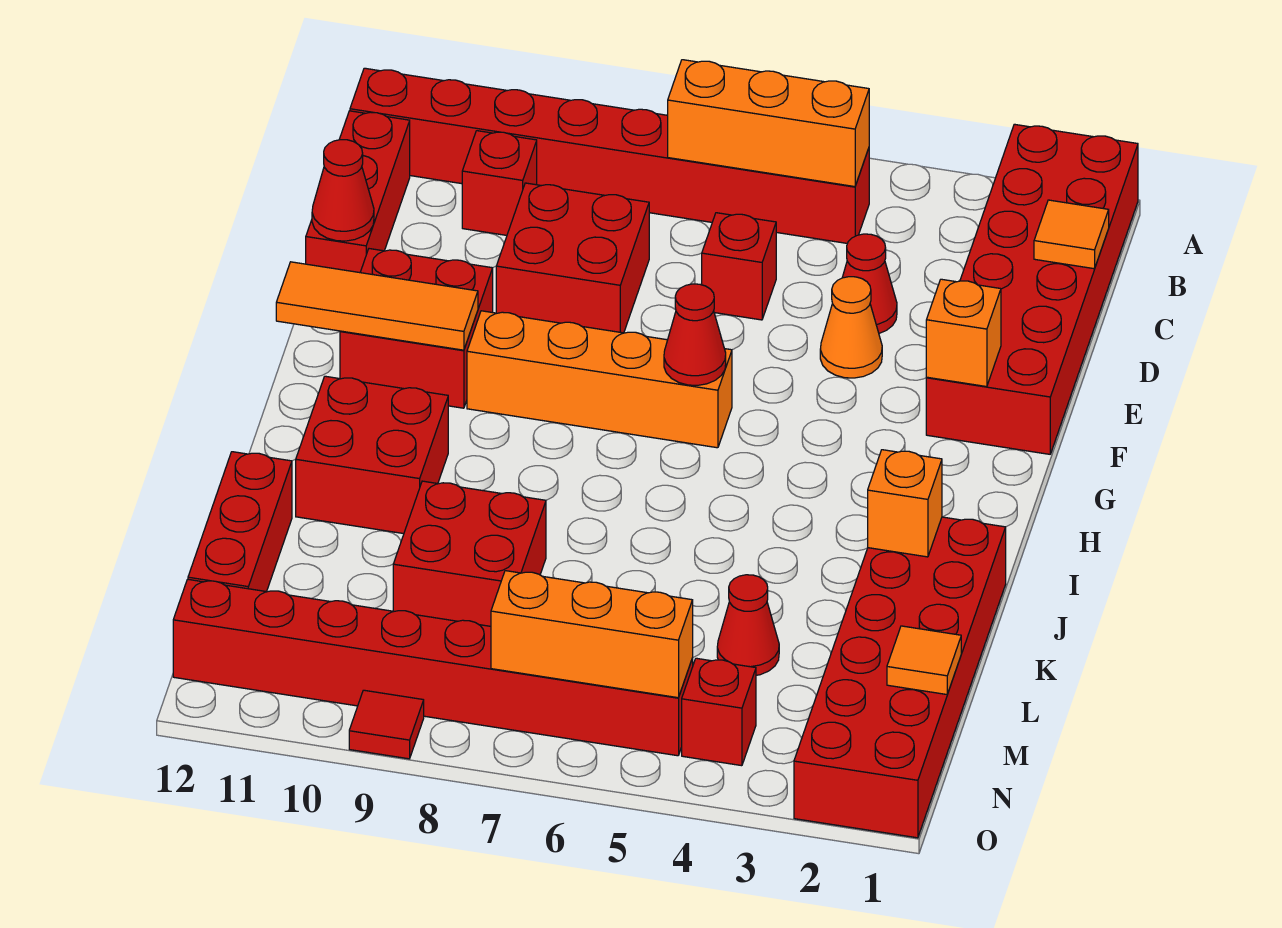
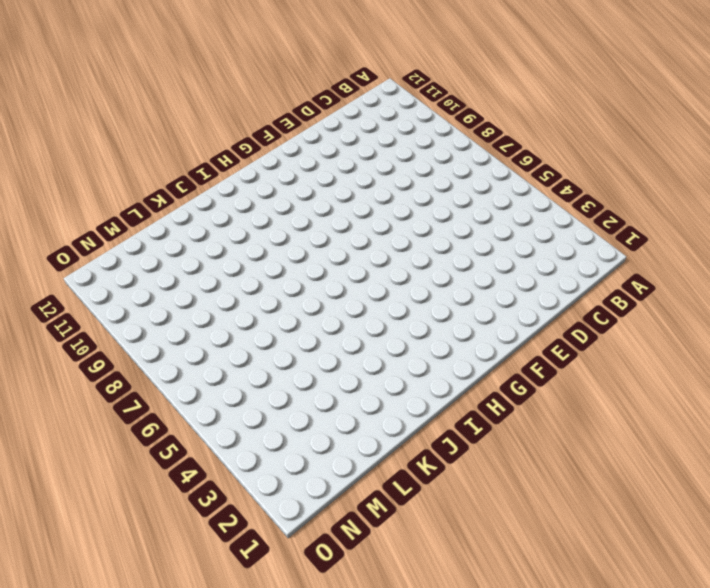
none -> red 2x6 brick [926,124,1138,454]
none -> red 1x8 brick [350,68,869,243]
none -> red 1x1 brick [462,131,537,235]

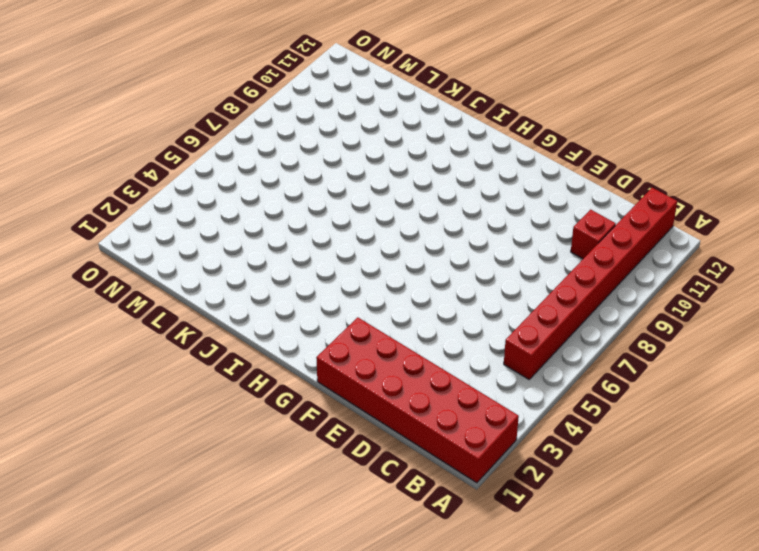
none -> red 1x3 brick [306,111,410,273]
none -> red 1x1 cone [842,234,897,333]
none -> red 1x1 brick [702,213,776,320]

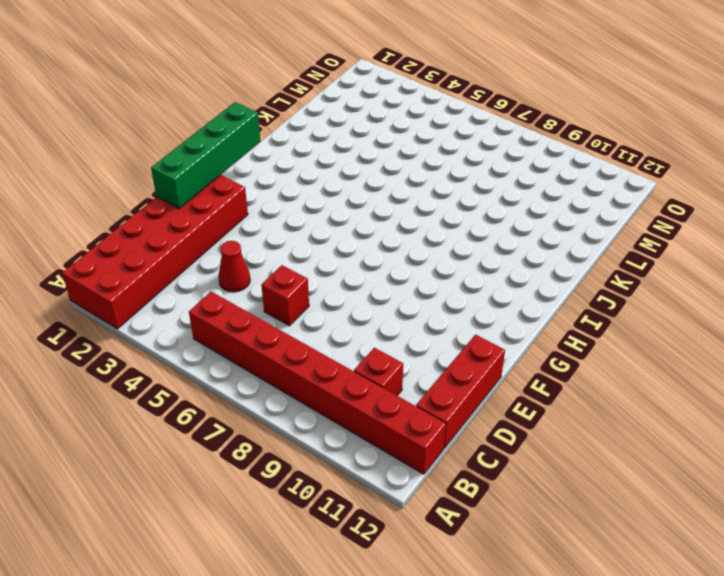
green 1x4 brick [151,102,261,208] -> none
none -> red 2x2 brick [496,183,649,333]
none -> orange 1x1 cone [820,277,882,378]
none -> red 2x2 brick [340,249,493,408]

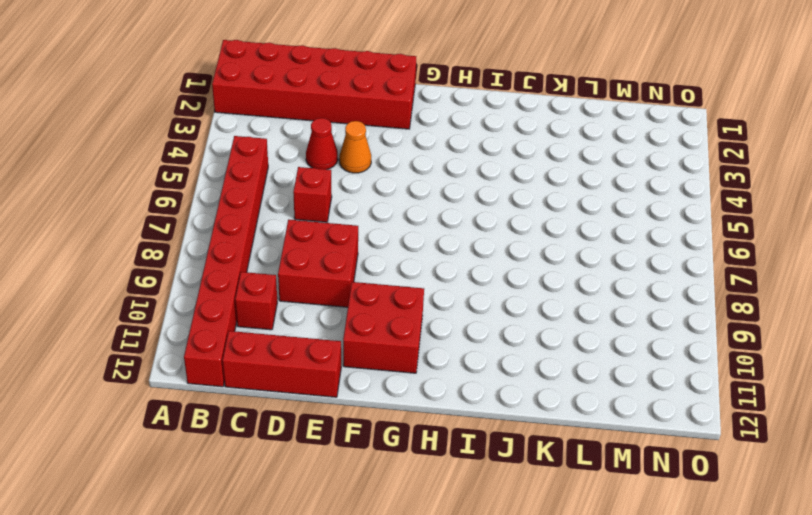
none -> orange 1x4 brick [467,311,732,448]
none -> red 2x2 brick [296,376,448,534]
none -> red 2x6 brick [794,517,1006,838]

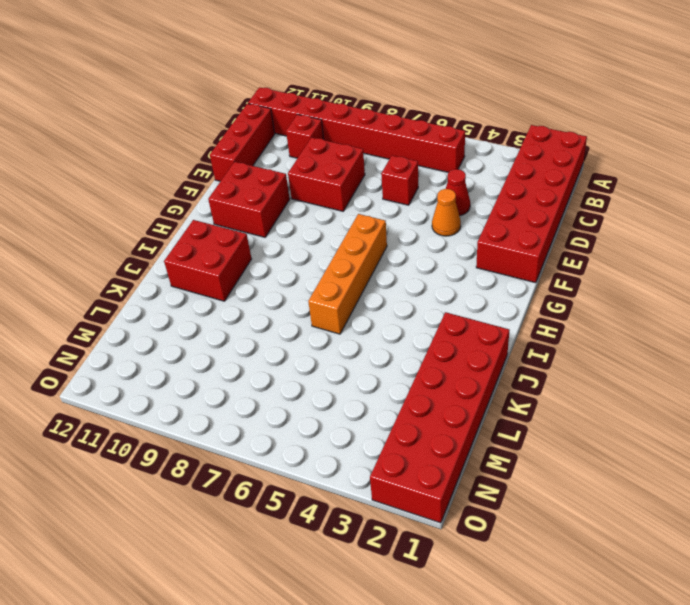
orange 1x4 brick [308,214,387,334] -> orange 1x4 brick turned to [467,311,732,448]
none -> red 2x2 brick [393,481,546,626]
none -> red 1x3 brick [188,452,292,592]
none -> red 1x1 cone [717,575,779,675]

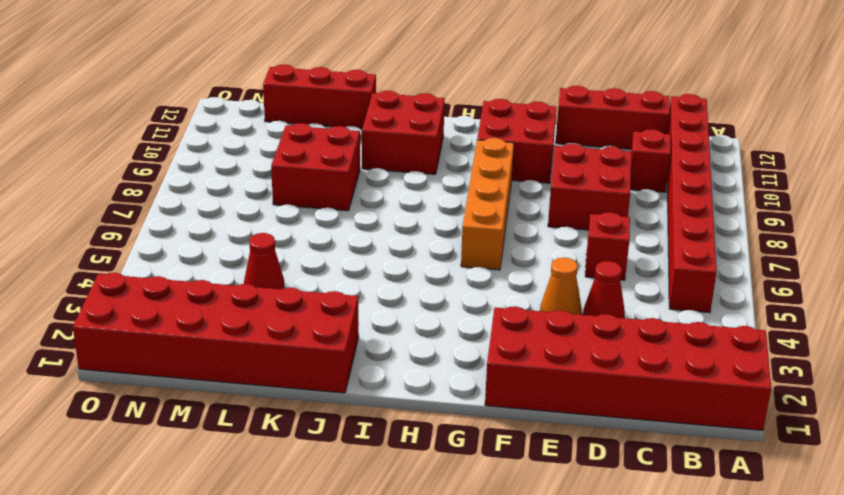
none -> red 1x1 brick [682,658,756,766]
none -> red 1x8 brick [173,579,693,756]
none -> red 1x1 tile [349,690,424,759]

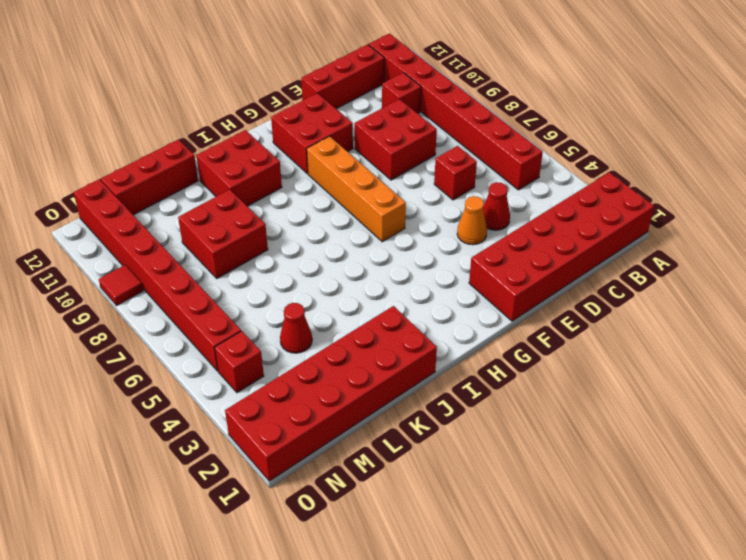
none -> orange 1x3 brick [668,60,869,187]
none -> orange 1x1 tile [1034,200,1109,269]
none -> red 1x1 cone [312,140,374,241]

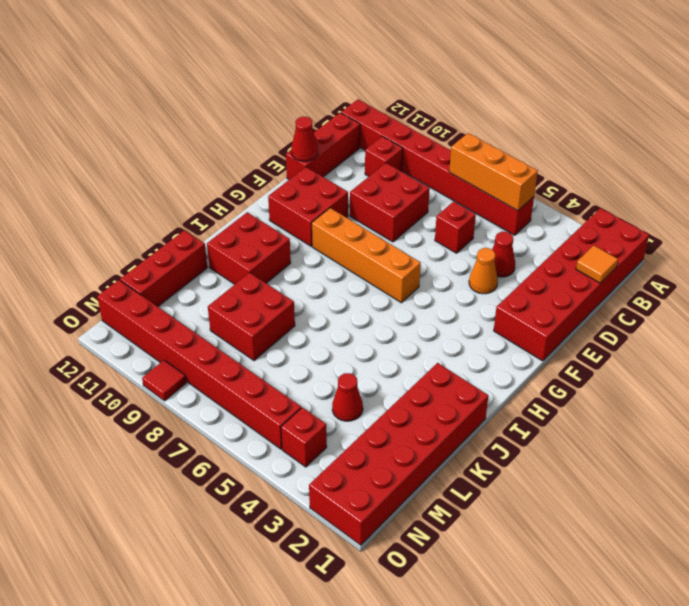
none -> orange 1x1 brick [926,279,1001,387]
none -> red 1x1 cone [664,284,726,385]
none -> orange 1x3 tile [276,262,478,350]

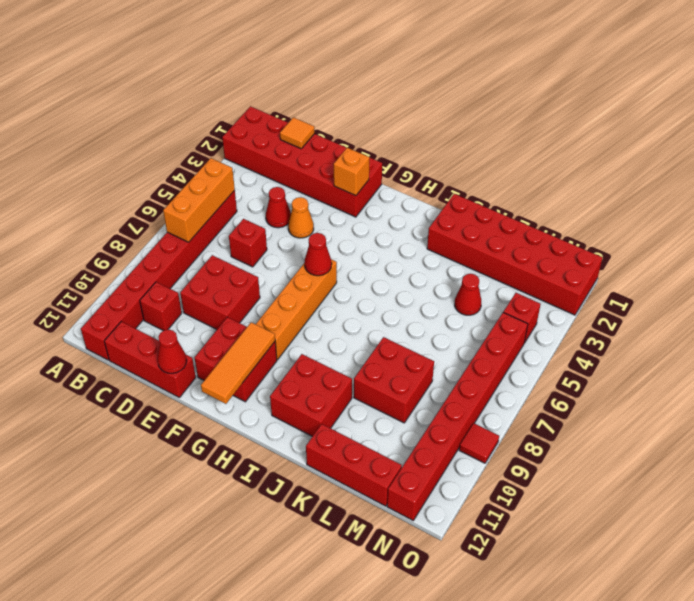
none -> orange 1x1 brick [868,450,942,557]
none -> orange 1x1 tile [887,626,961,694]
none -> orange 1x3 brick [491,571,693,698]

